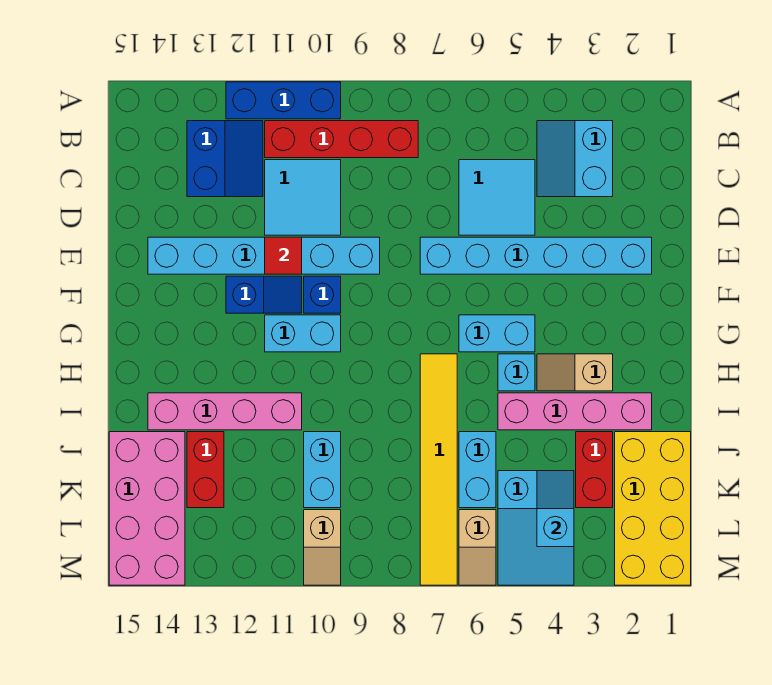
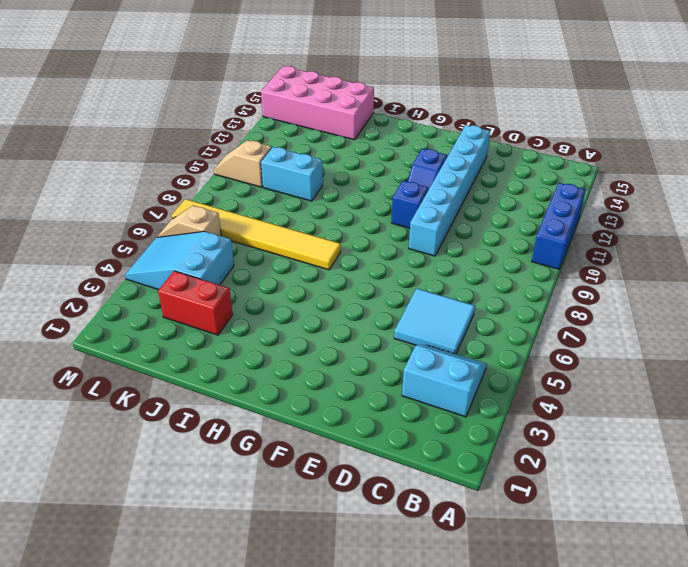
none -> red 1x4 brick [265,121,418,158]
none -> blue 2x2 slope [187,121,263,197]
none -> cyan 2x2 tile [265,160,341,235]

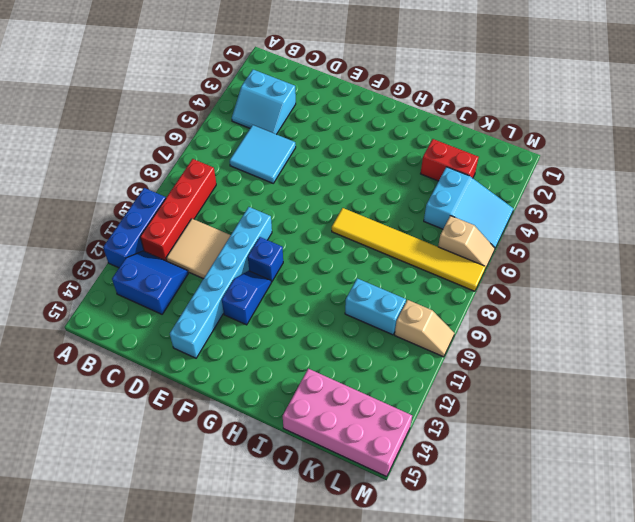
tan 2x2 tile [166,219,231,279] -> cyan 2x2 tile [265,160,341,235]
none -> cyan 1x6 brick [420,237,652,274]
none -> cyan 1x2 brick [459,315,535,352]
none -> cyan 1x2 brick [265,315,341,352]

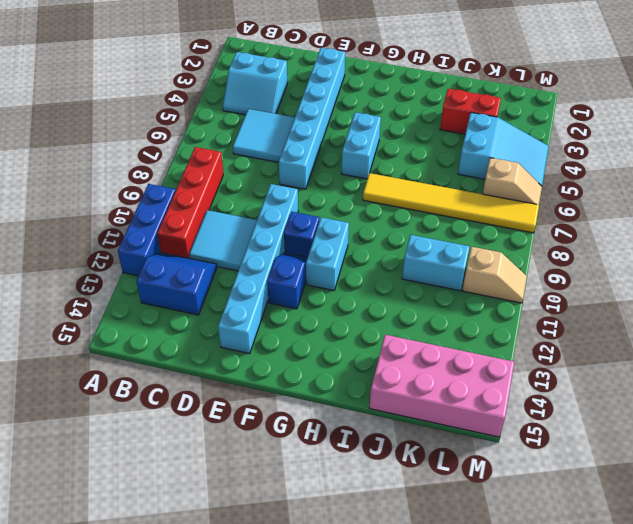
none -> tan 1x2 slope [537,354,613,391]
none -> cyan 1x1 brick [498,354,535,391]
none -> pink 1x4 brick [498,393,652,430]

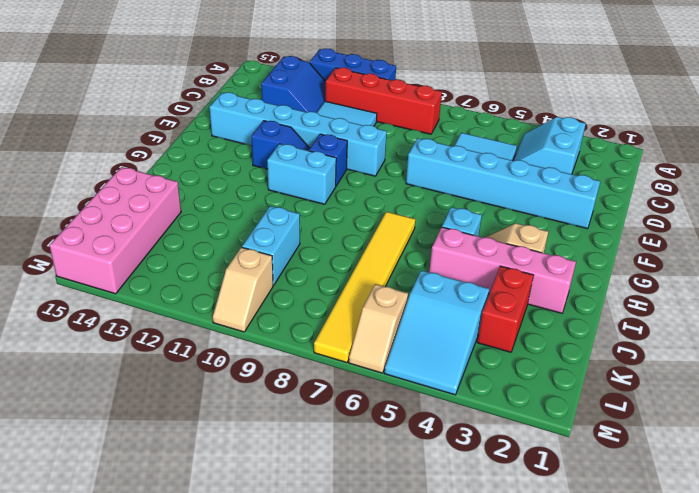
none -> cyan 1x2 brick [459,315,535,352]
none -> pink 1x4 brick [148,393,302,430]
none -> yellow 2x4 brick [615,432,691,585]

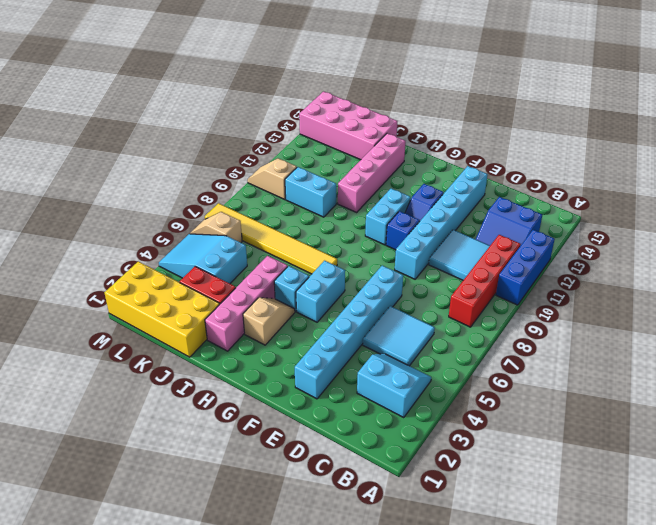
none -> cyan 1x2 brick [459,432,496,508]
none -> red 1x2 brick [187,432,224,508]
none -> red 1x1 tile [265,237,302,274]

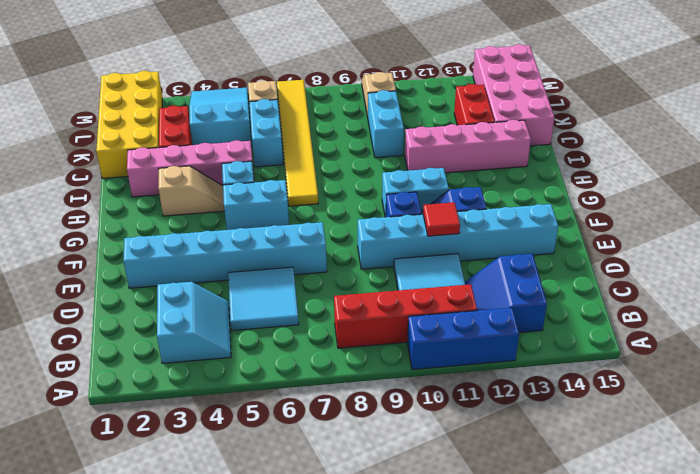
none -> cyan 1x2 slope [537,471,574,547]

